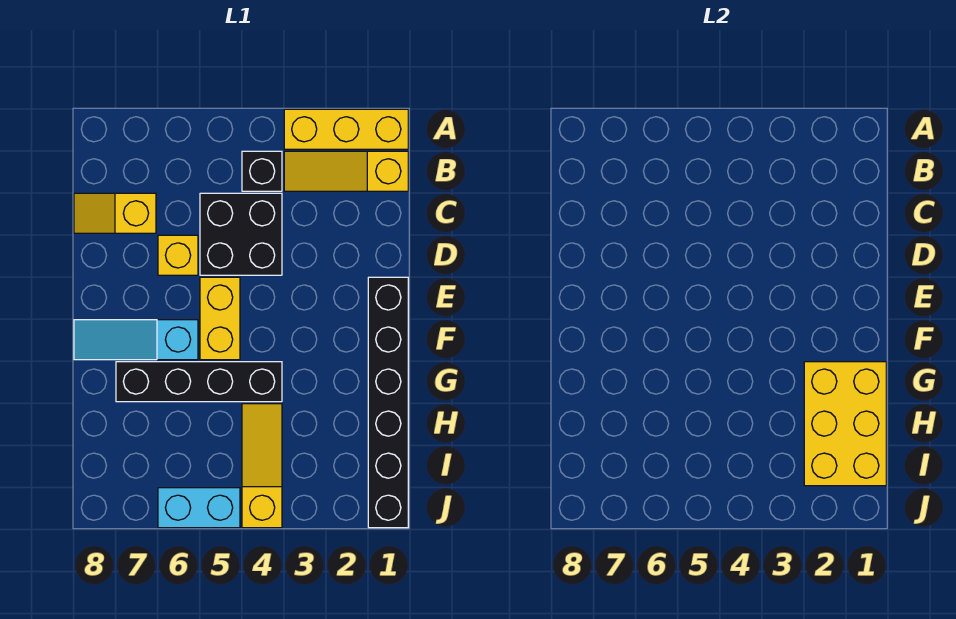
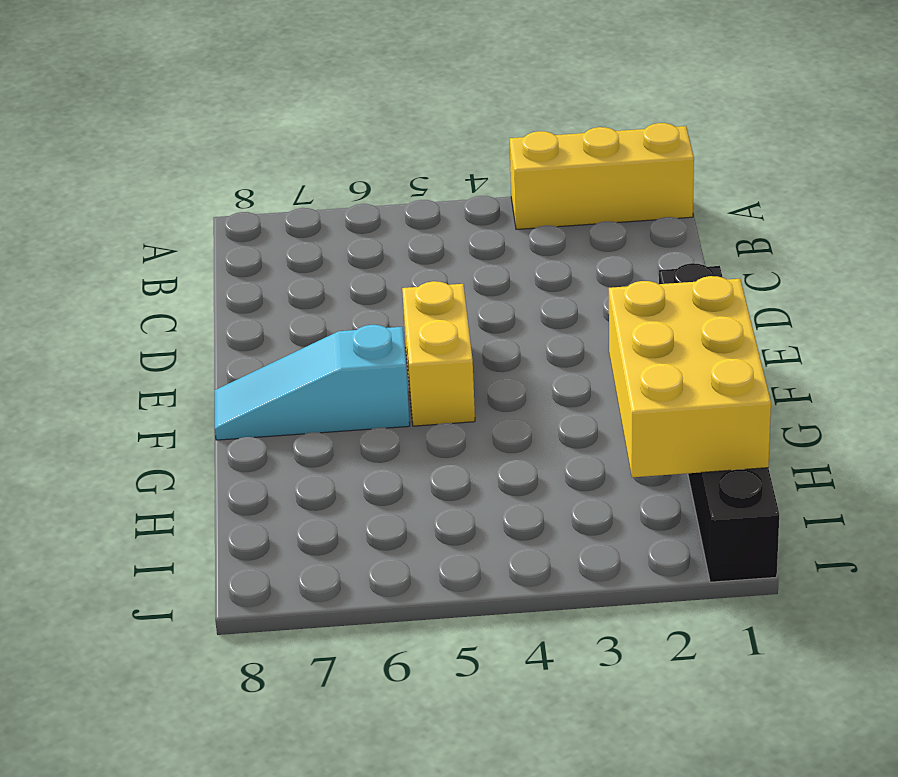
none -> yellow 1x3 slope [284,151,408,191]
none -> black 1x1 brick [242,151,282,191]
none -> black 2x2 brick [200,193,282,275]

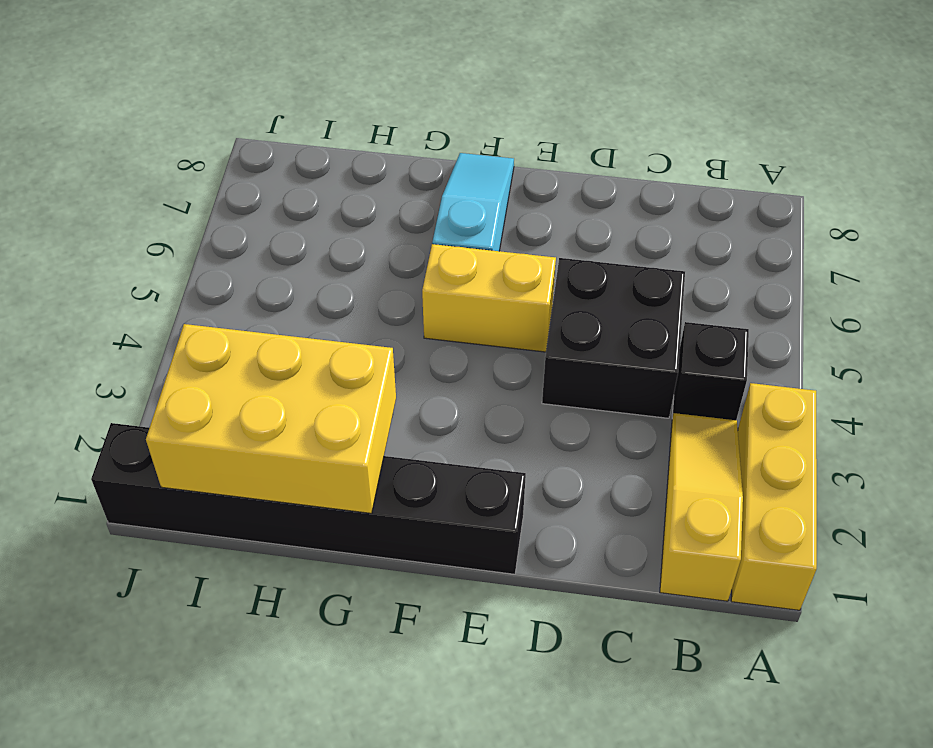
none -> yellow 1x2 slope [74,193,156,233]
none -> yellow 1x1 brick [158,235,198,275]
none -> black 1x4 brick [116,362,282,402]

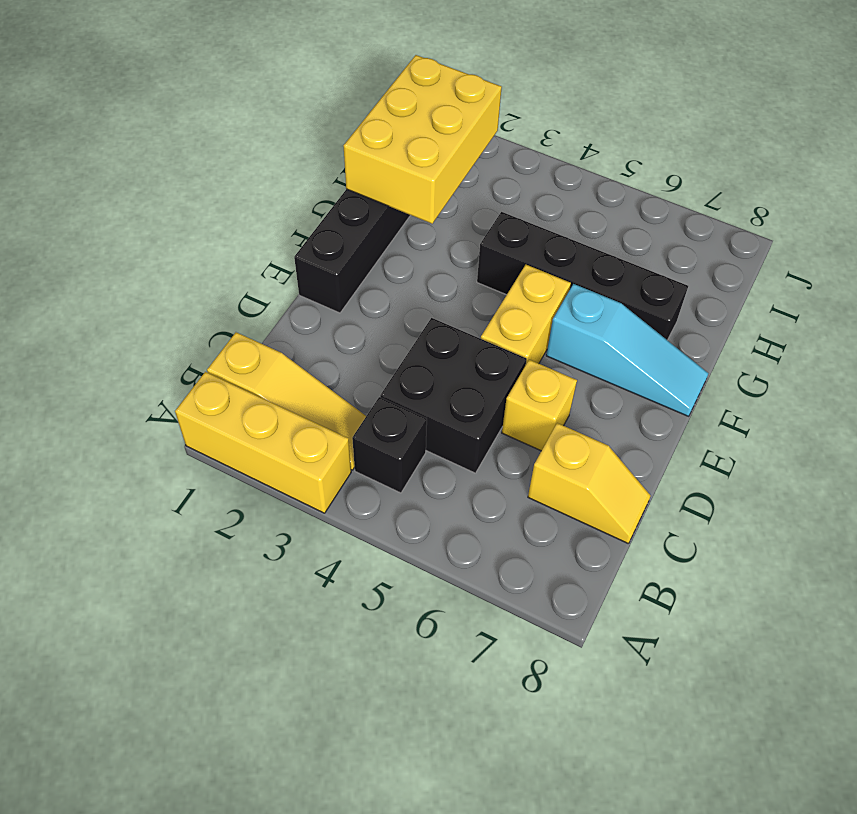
none -> yellow 1x3 slope [242,404,282,528]
none -> cyan 1x2 brick [158,488,240,528]

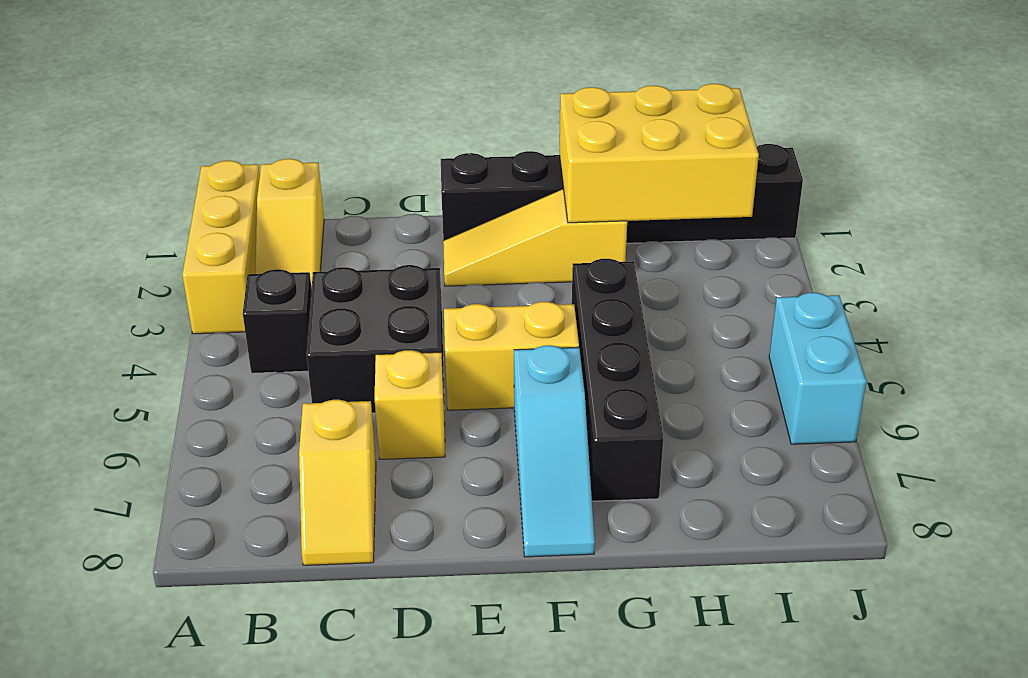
yellow 1x3 slope [443,189,627,286] -> yellow 1x3 slope moved to [242,404,282,528]

